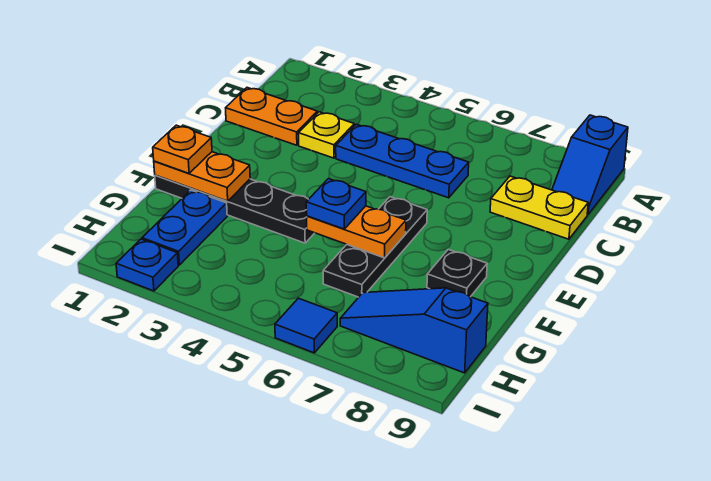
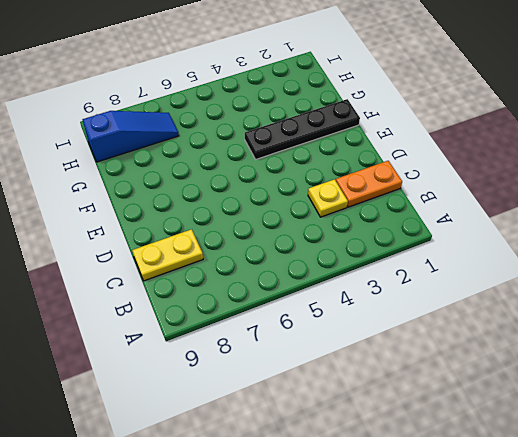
none -> blue 1x2 slope [552,115,628,215]
none -> blue 1x3 plate [336,124,469,198]
none -> black 1x3 plate [323,197,427,297]

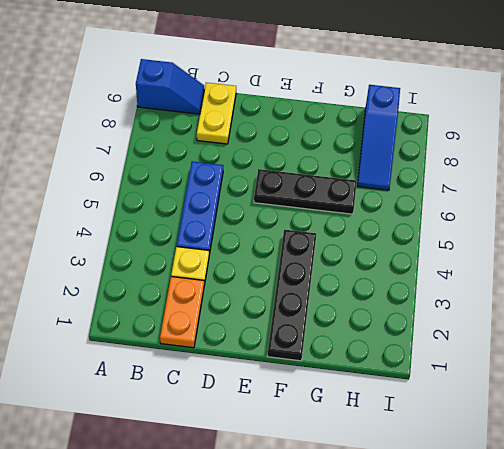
none -> black 1x1 plate [427,250,487,297]
none -> blue 1x2 plate [142,190,227,265]
none -> blue 1x1 plate [116,239,178,291]

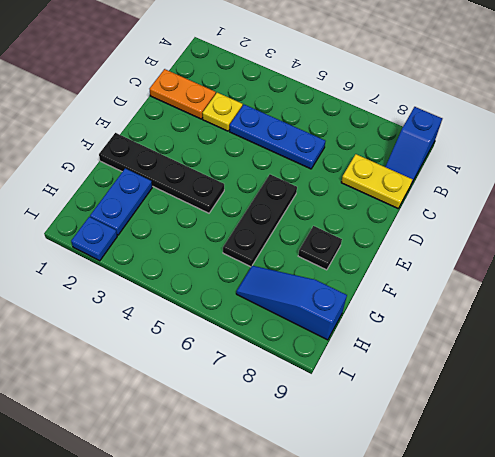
none -> blue 1x1 tile [275,298,337,353]
none -> orange 1x2 plate [154,152,250,201]
none -> orange 1x2 plate [307,206,406,258]

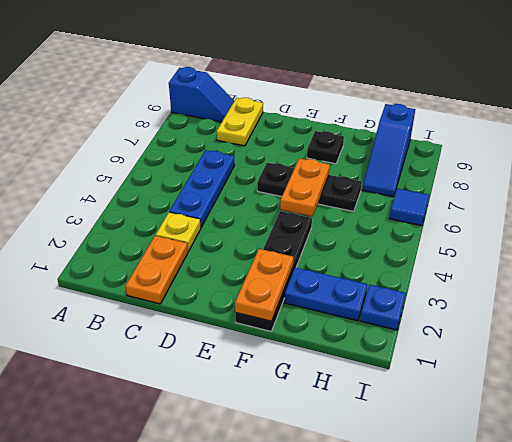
none -> orange 1x1 plate [153,125,212,173]
none -> blue 1x1 plate [306,179,366,229]

